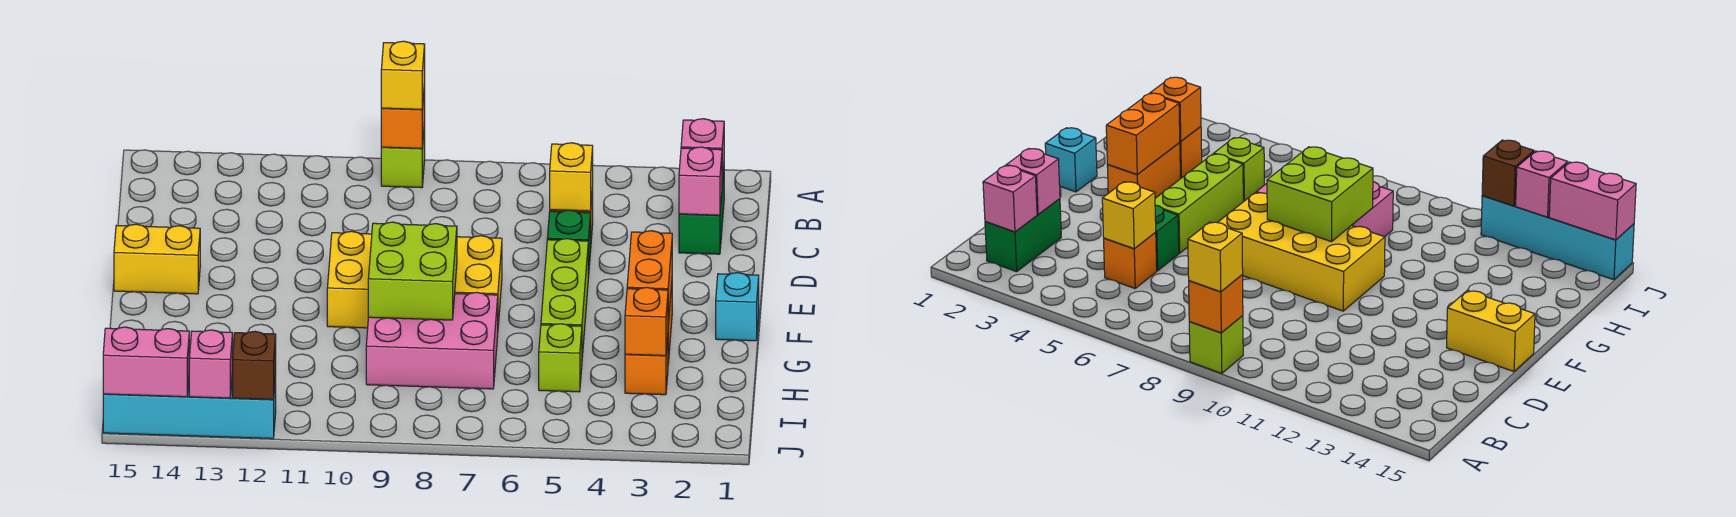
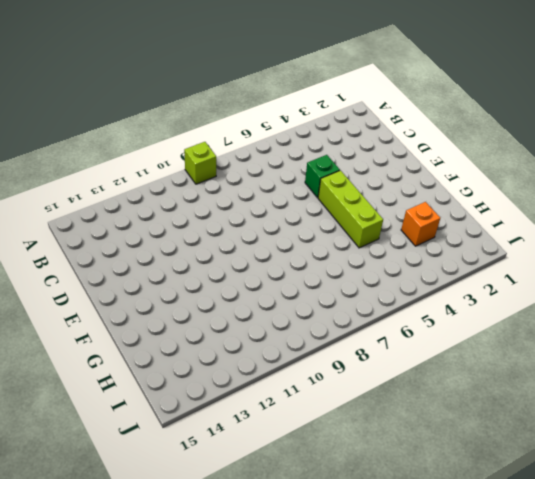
none -> green 1x2 brick [679,170,724,254]
none -> orange 1x1 brick [1104,233,1157,288]
none -> yellow 2x4 brick [327,231,502,328]

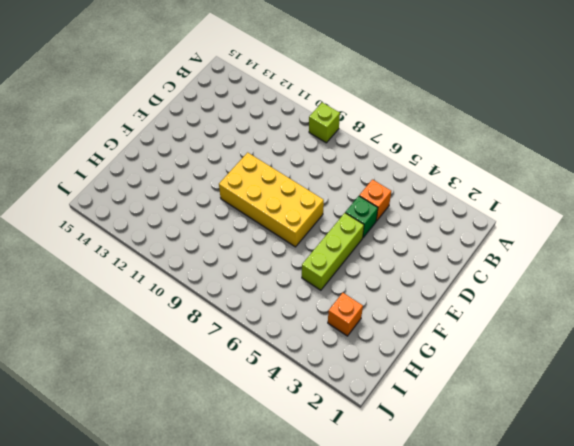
none -> green 1x2 brick [679,170,724,254]
none -> yellow 1x2 brick [114,224,200,294]
none -> cyan 1x1 brick [716,273,759,341]

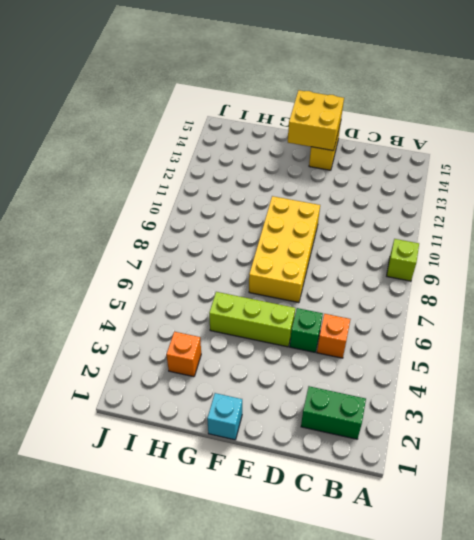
yellow 2x2 brick [288,90,344,151] -> none
none -> orange 1x2 brick [1107,143,1180,198]
none -> pink 2x3 brick [366,292,498,389]
none -> lime 1x1 brick [539,324,582,392]

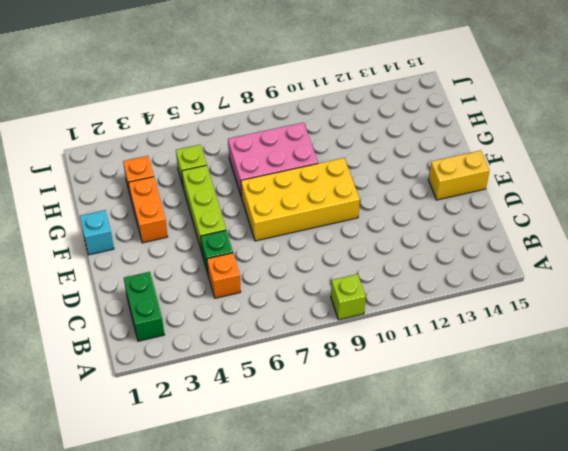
none -> cyan 1x4 brick [103,372,276,439]
none -> orange 1x1 brick [381,84,425,149]
none -> pink 1x1 brick [681,119,724,183]

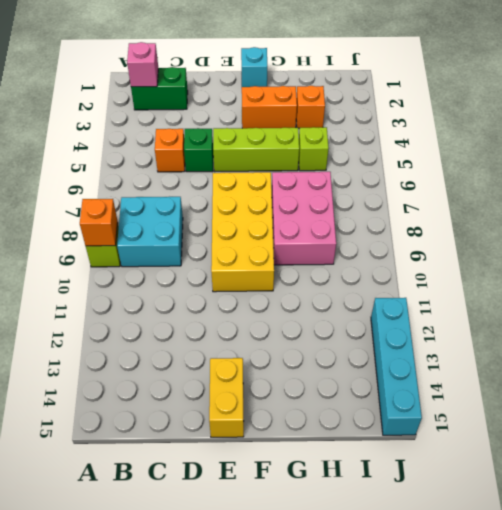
cyan 2x2 brick [117,197,183,267] -> none
none -> pink 1x1 brick [679,147,722,215]
none -> yellow 1x1 brick [550,143,593,211]
none -> orange 1x2 brick [627,231,672,324]

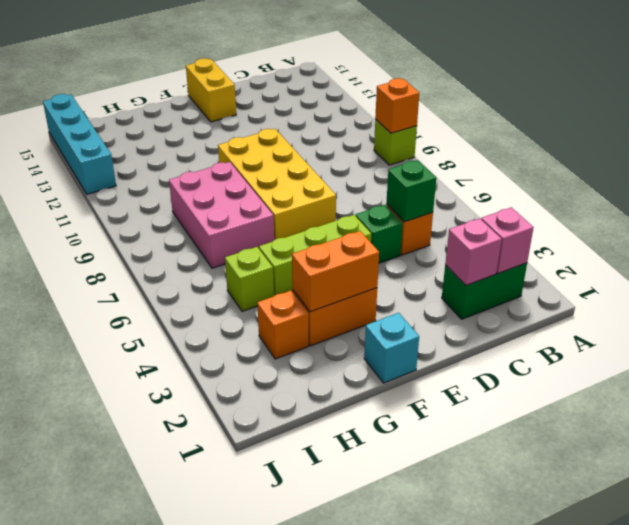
green 1x1 brick [386,160,436,222] -> yellow 1x1 brick [550,143,593,211]
none -> lime 2x2 brick [368,222,457,320]
none -> orange 1x1 brick [625,287,668,356]
none -> brown 1x1 brick [233,331,276,400]

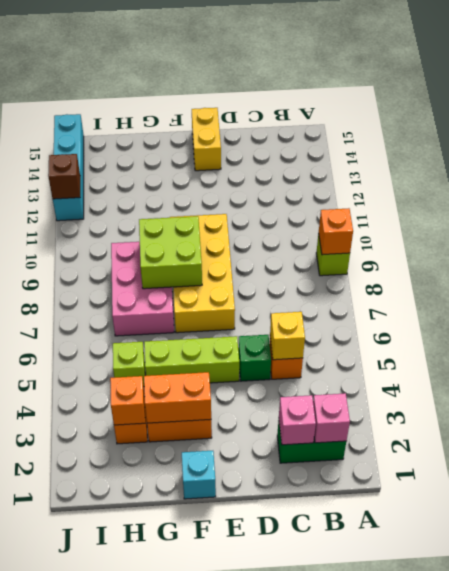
none -> pink 1x1 brick [189,330,233,398]
none -> pink 1x2 brick [103,327,189,397]
none -> yellow 1x1 brick [381,41,425,109]

